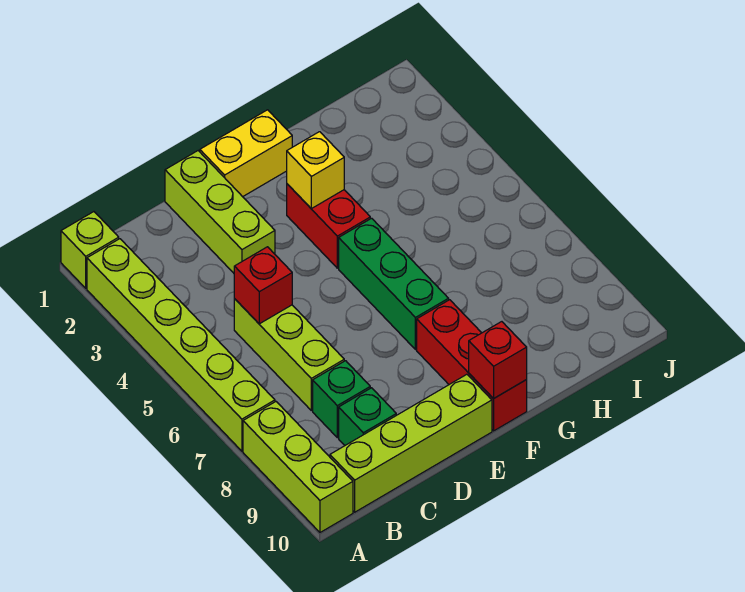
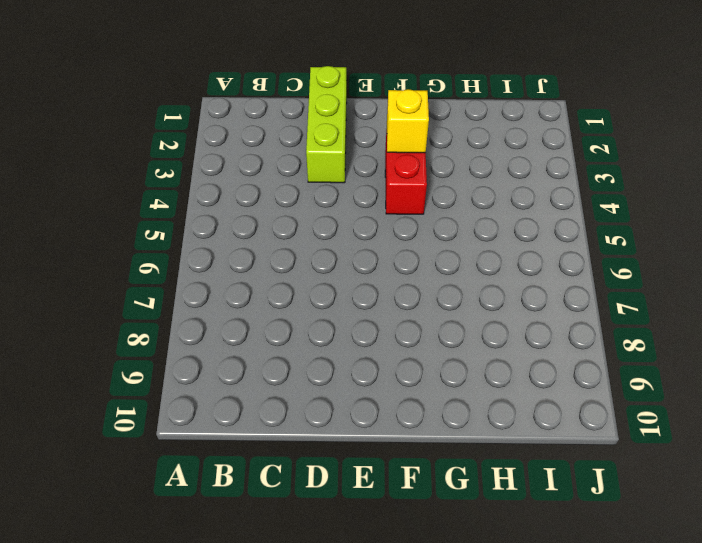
none -> lime 1x1 brick [61,212,119,288]
none -> lime 1x6 brick [87,239,275,451]
none -> lime 1x3 brick [243,402,353,532]

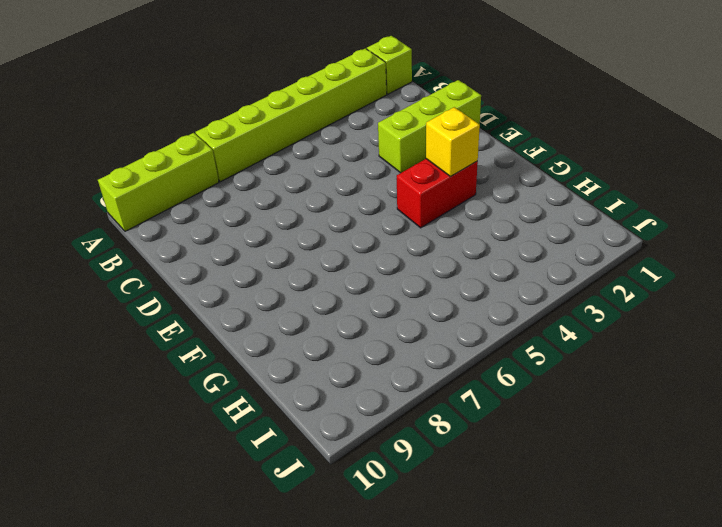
none -> lime 1x4 brick [330,374,492,512]
none -> lime 1x3 brick [234,299,344,410]
none -> green 1x1 brick [313,361,370,438]

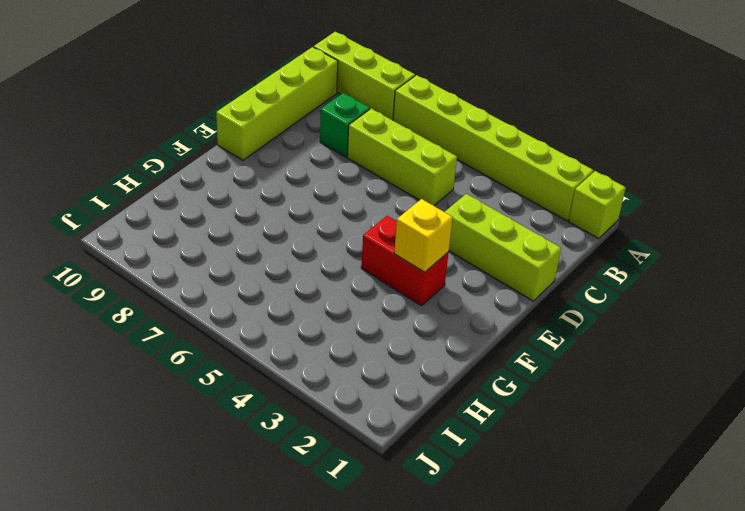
none -> green 1x1 brick [339,388,396,445]
none -> yellow 1x2 brick [200,110,292,197]
none -> green 1x3 brick [339,218,449,350]

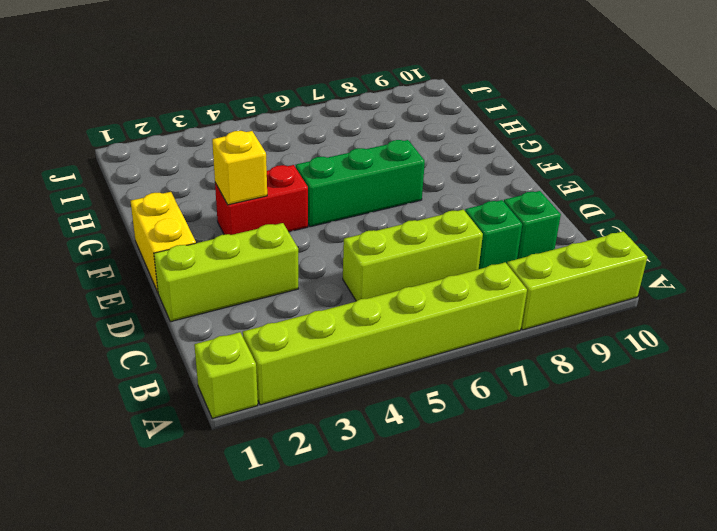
none -> lime 1x4 brick [330,374,492,512]
none -> red 1x3 brick [417,300,527,431]
none -> red 1x1 brick [234,247,292,324]

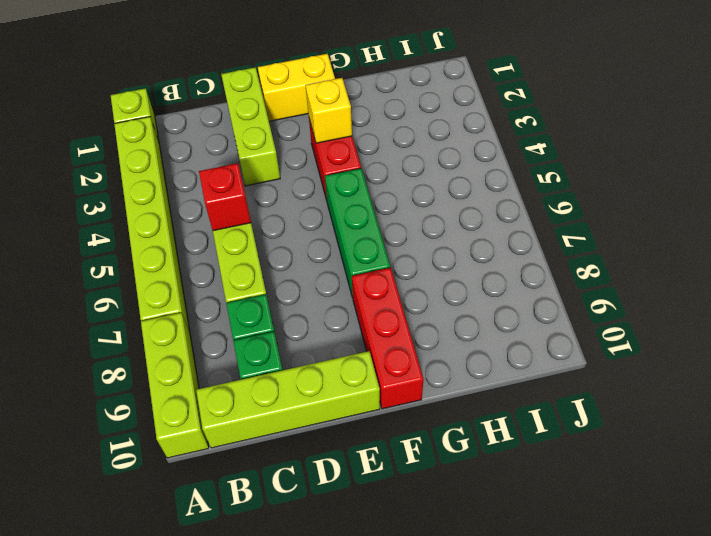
none -> red 1x1 brick [469,322,527,399]

